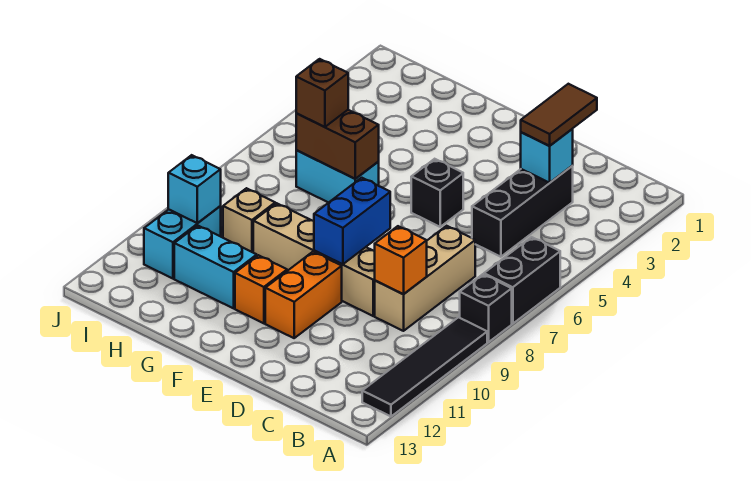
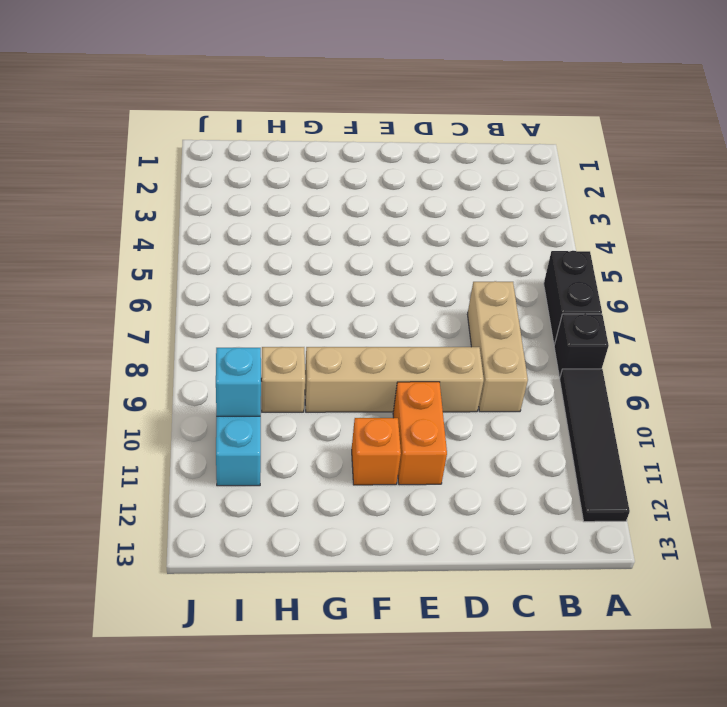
none -> black 1x3 brick [472,166,573,257]
none -> black 1x1 brick [411,159,463,227]
none -> cyan 1x2 brick [296,150,379,203]

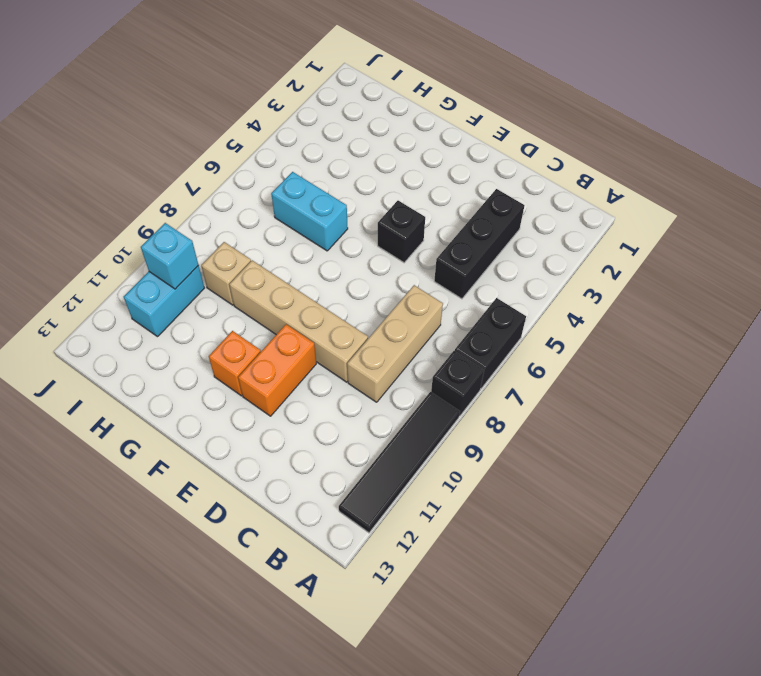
none -> cyan 1x2 brick [174,225,257,308]
none -> cyan 1x1 brick [521,129,573,183]
none -> orange 1x1 brick [375,226,427,294]

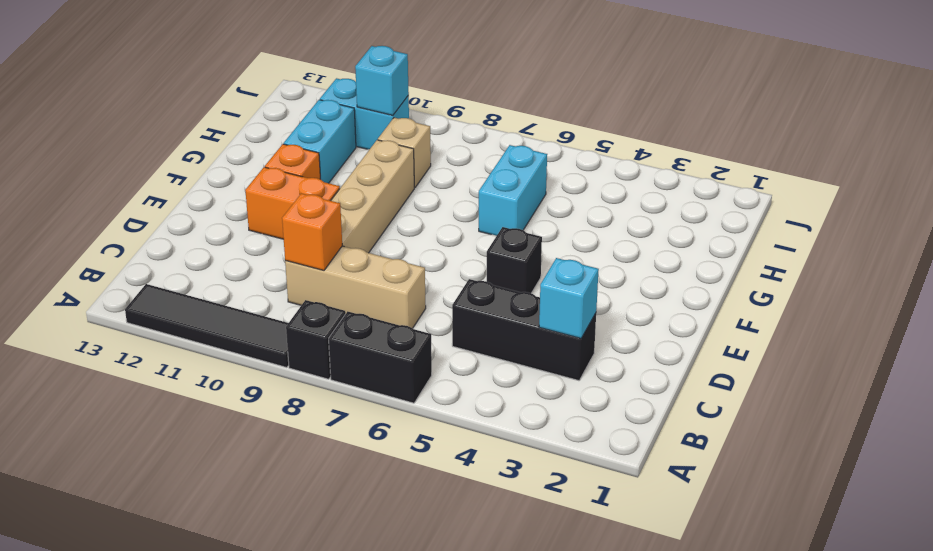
none -> blue 1x2 brick [314,178,390,264]
none -> brown 1x2 brick [296,110,379,179]
none -> brown 1x2 tile [521,84,597,146]

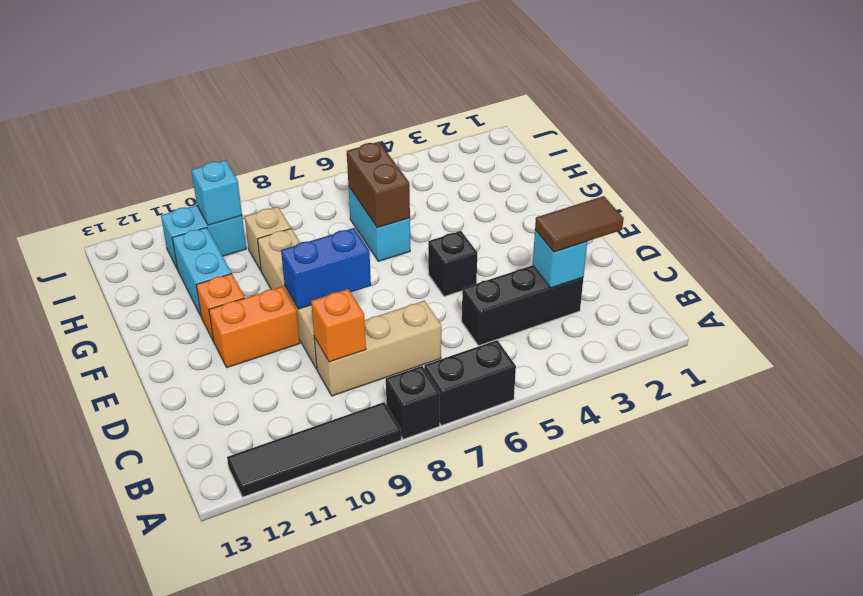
none -> brown 1x1 brick [296,59,348,127]

